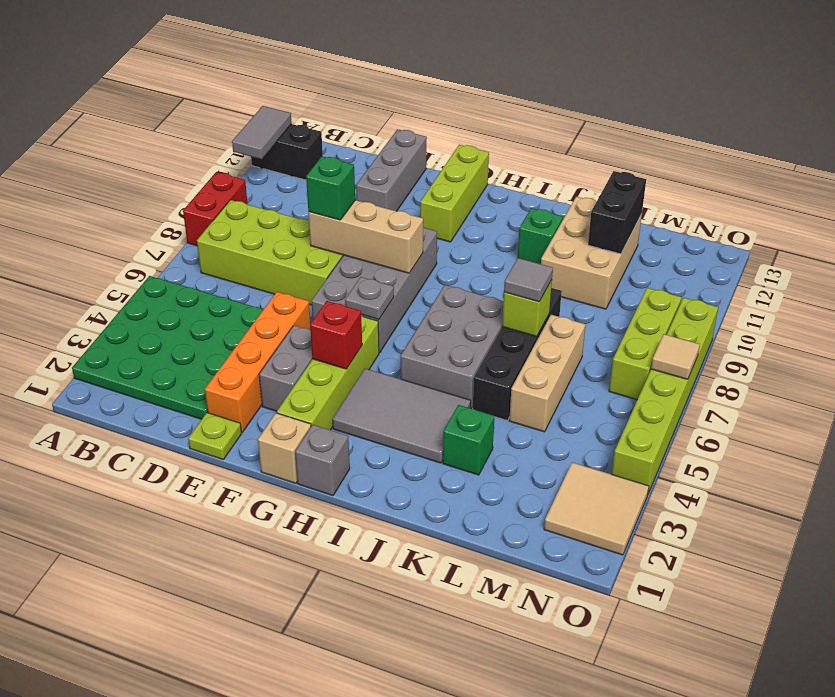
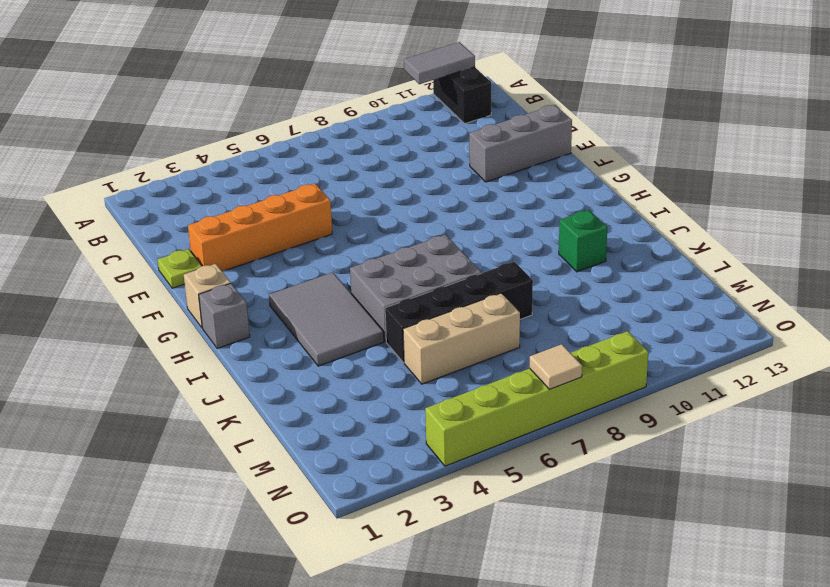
none -> green 4x4 plate [72,276,263,419]
none -> red 1x2 brick [183,172,248,246]
none -> lime 2x4 brick [197,200,343,305]
none -> grey 1x2 brick [259,325,312,411]

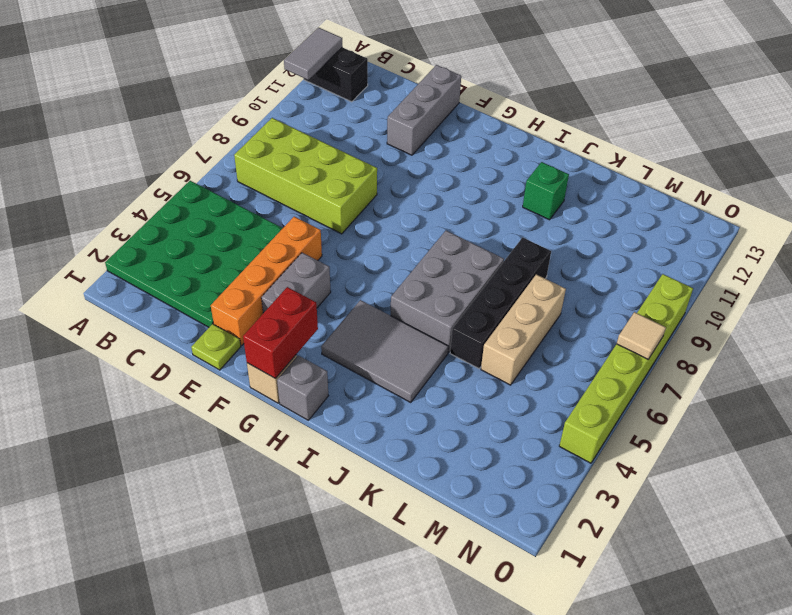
red 1x2 brick [243,287,318,379] -> red 1x2 brick moved to [183,172,248,246]
none -> grey 2x4 brick [311,228,437,353]
none -> lime 1x4 brick [277,316,379,430]
none -> lime 1x3 brick [420,145,489,242]
none -> green 1x1 brick [443,405,494,475]

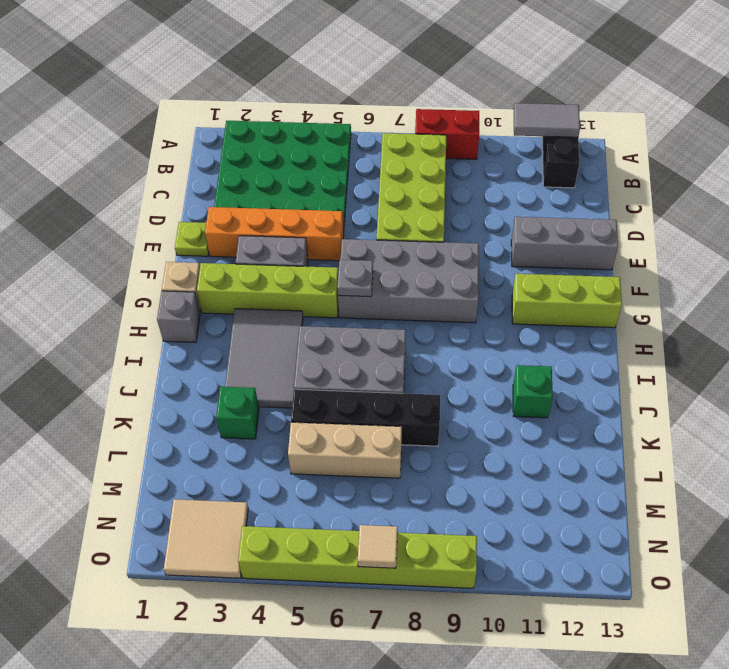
none -> tan 2x3 brick [541,197,642,309]
none -> lime 1x3 brick [609,288,681,400]
none -> tan 1x3 brick [308,200,423,273]
none -> red 1x1 brick [310,301,362,369]

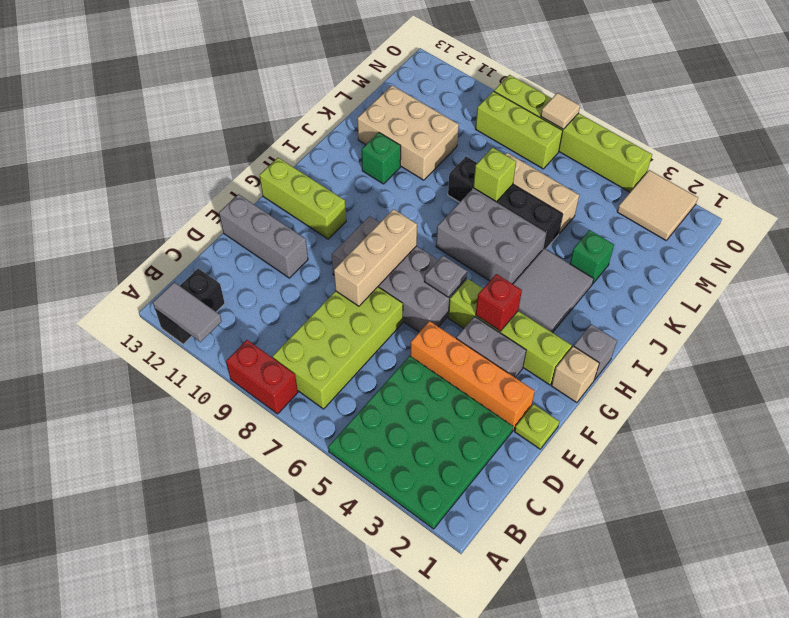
none -> black 1x2 brick [588,171,646,254]
none -> green 1x1 brick [306,156,355,220]
none -> grey 1x1 tile [504,258,553,302]

